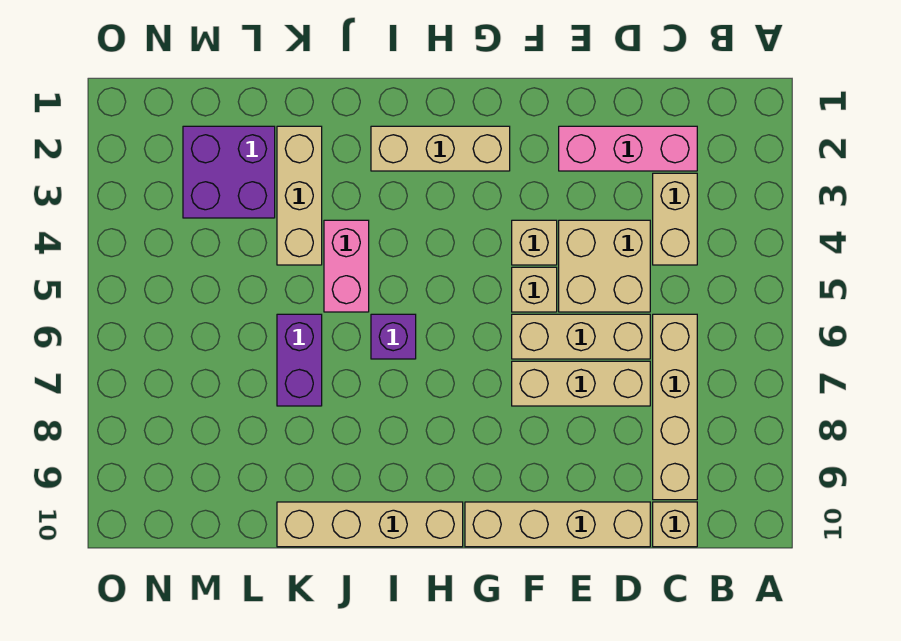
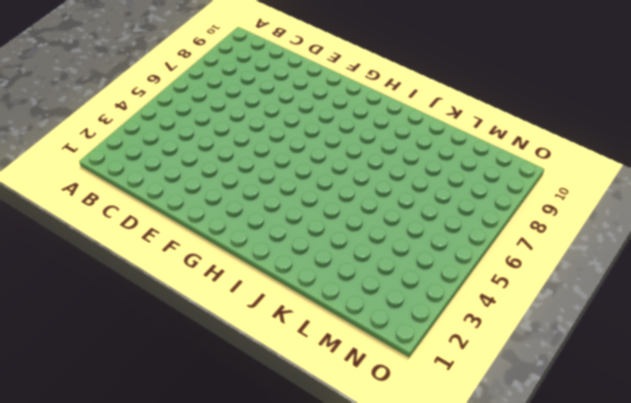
none -> pink 1x3 brick [559,126,697,171]
none -> tan 1x2 brick [653,173,697,265]
none -> tan 1x4 brick [653,314,697,500]

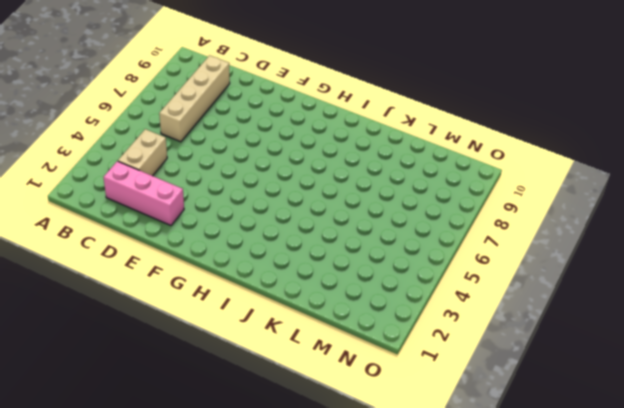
none -> tan 1x1 brick [653,502,697,547]
none -> tan 2x2 brick [559,220,650,312]
none -> tan 1x3 brick [512,314,650,359]

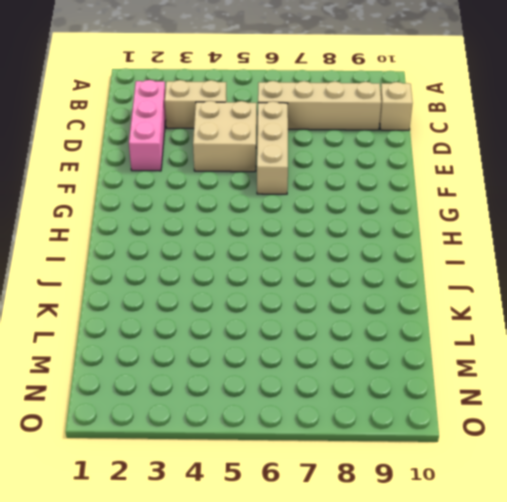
none -> tan 1x3 brick [512,361,650,406]
none -> tan 1x4 brick [465,502,650,547]
none -> tan 1x1 brick [512,220,557,265]

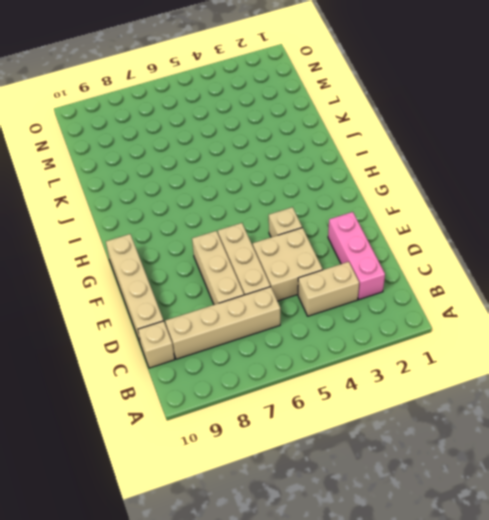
none -> tan 1x1 brick [512,267,557,312]
none -> tan 1x3 brick [371,126,510,171]
none -> tan 1x4 brick [277,502,463,547]

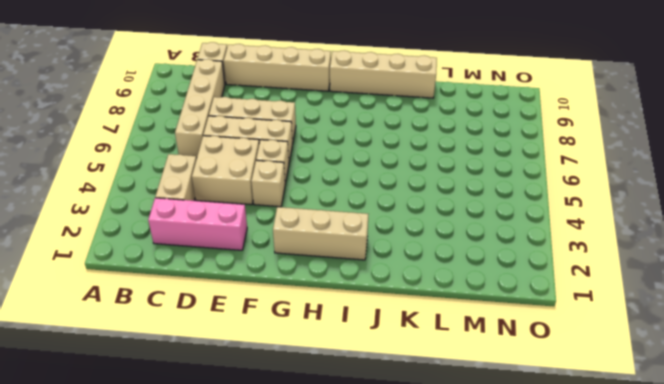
none -> purple 1x1 brick [371,314,416,359]
none -> pink 1x2 brick [324,220,369,312]
none -> tan 1x3 brick [277,126,322,265]

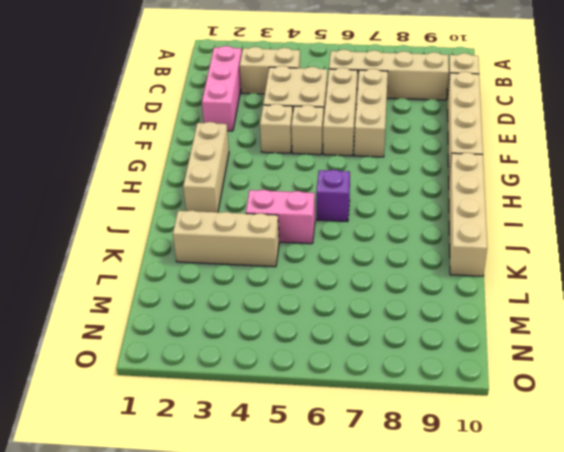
none -> purple 1x2 brick [277,314,322,406]
none -> purple 2x2 brick [183,126,275,218]

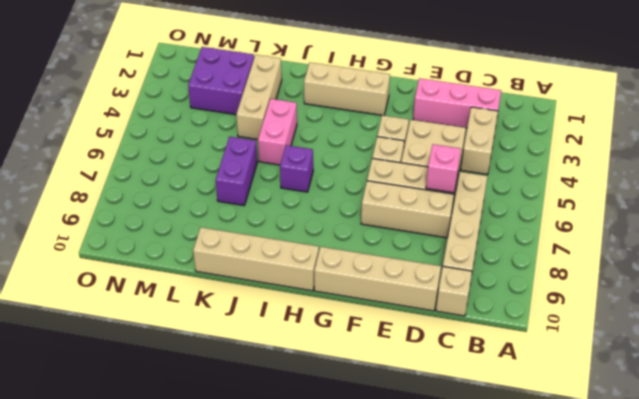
pink 1x1 brick [426,144,461,193] -> none

